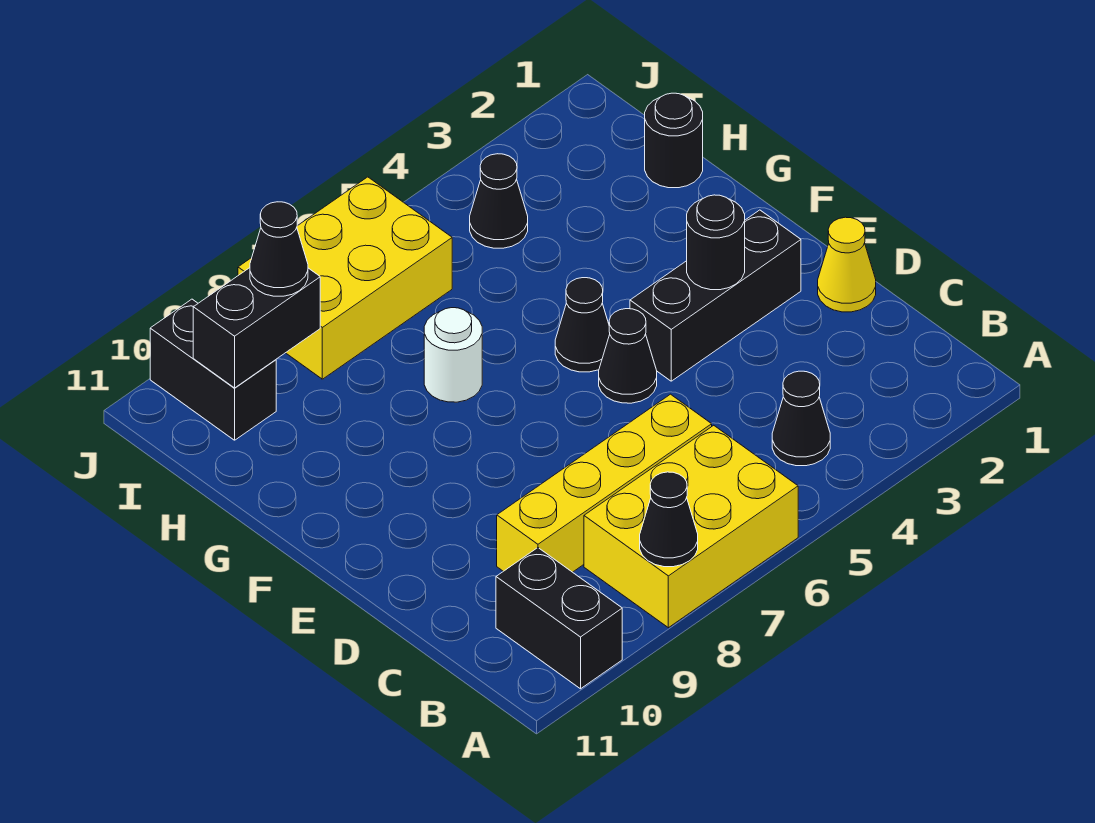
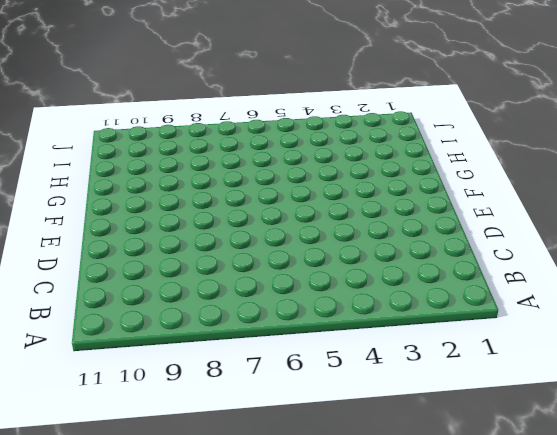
none -> yellow 2x3 brick [584,425,798,628]
none -> black 1x2 brick [496,548,622,689]
none -> black 1x1 cone [772,371,830,466]

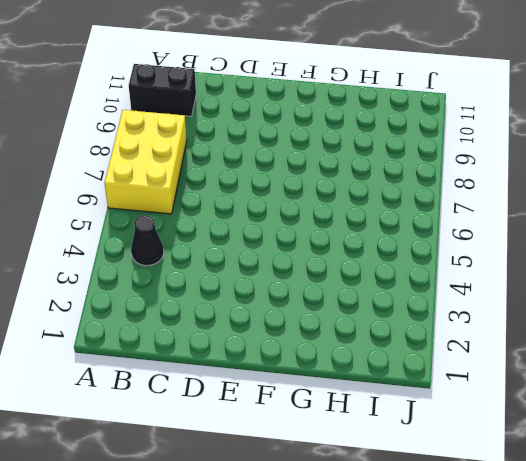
none -> yellow 1x4 brick [497,394,712,572]
none -> yellow 1x1 cone [818,217,876,312]
none -> black 1x3 brick [630,210,801,381]

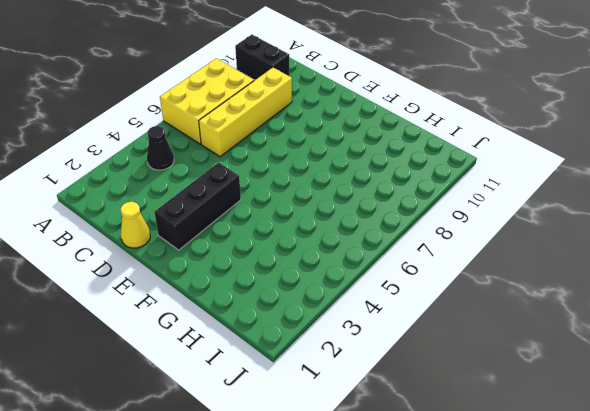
none -> black 1x1 cone [599,309,657,403]
none -> black 1x1 cone [555,278,610,372]
none -> white 1x1 round brick [424,308,482,402]

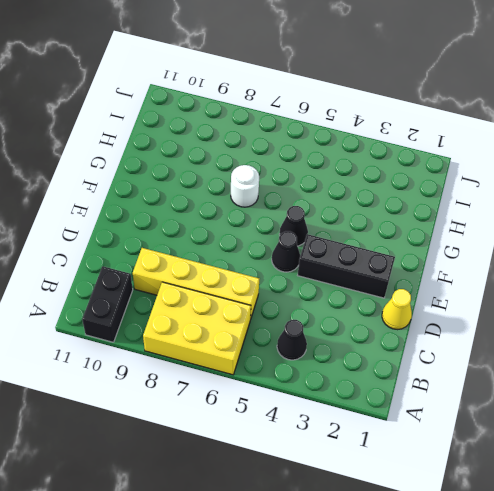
none -> black 1x1 round brick [645,93,703,188]
none -> black 1x1 cone [470,154,528,248]
none -> yellow 2x3 brick [238,177,452,379]

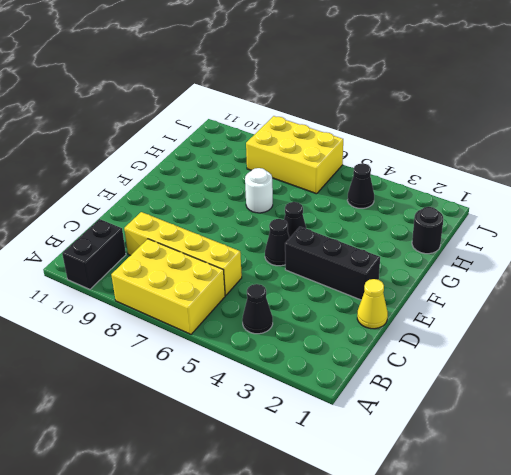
none -> black 1x2 brick [150,299,276,440]
none -> black 1x1 cone [640,472,698,567]
none -> black 1x1 round brick [687,195,745,290]

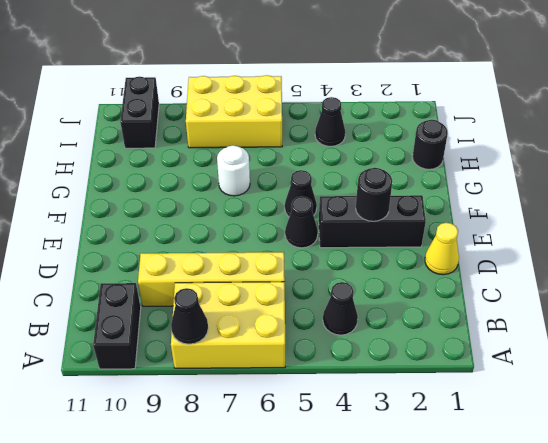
none -> black 1x2 brick [193,268,320,388]
none -> black 1x1 cone [250,202,308,296]

